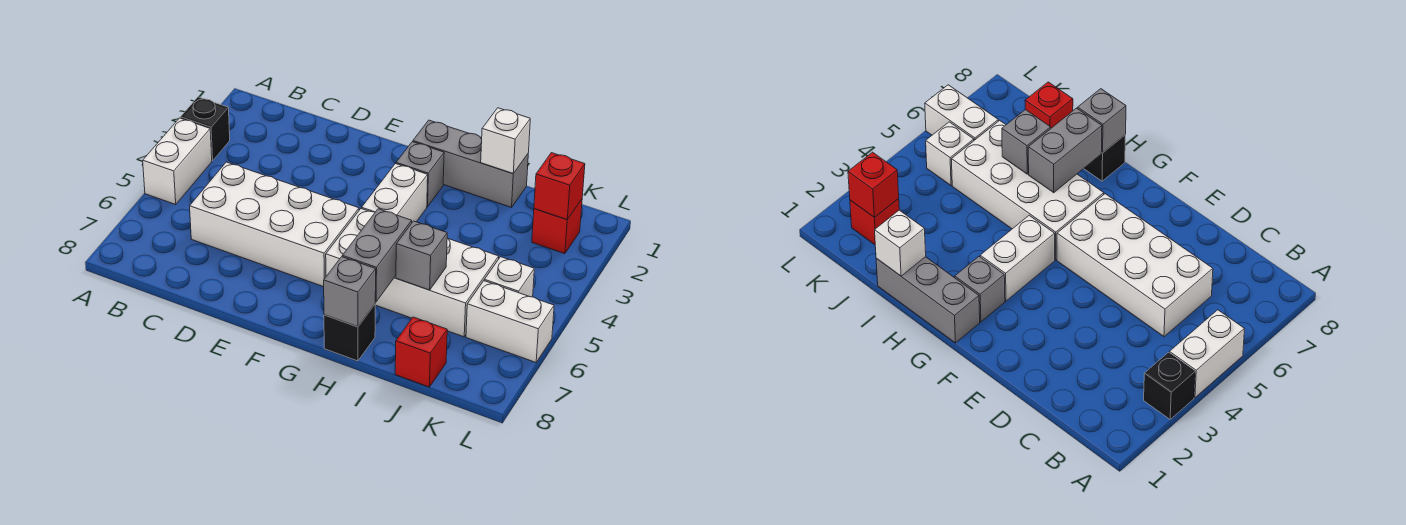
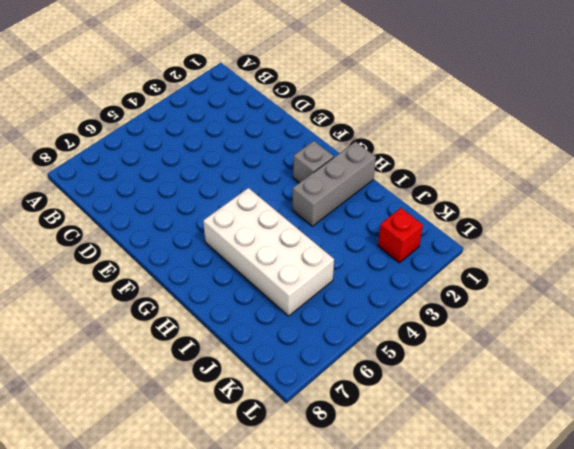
grey 1x3 brick [293,142,376,226] -> grey 1x3 brick turned to [413,120,528,207]
none -> black 1x1 brick [180,97,230,161]
none -> white 1x2 brick [143,118,212,204]
none -> white 2x4 brick [190,162,359,287]

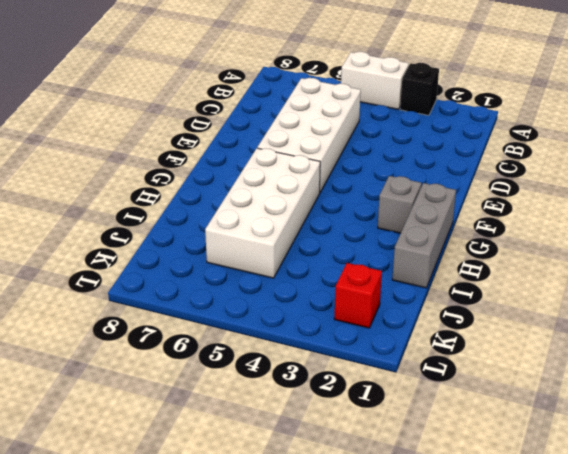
none -> white 1x2 brick [362,164,428,222]
none -> black 1x1 brick [324,305,375,361]
none -> red 1x1 brick [395,317,447,387]

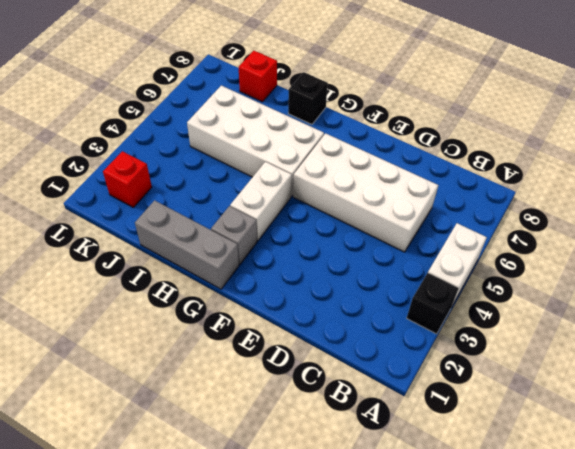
none -> white 1x1 brick [484,257,534,297]
none -> white 1x2 brick [466,281,554,362]
none -> grey 1x2 brick [342,209,412,302]

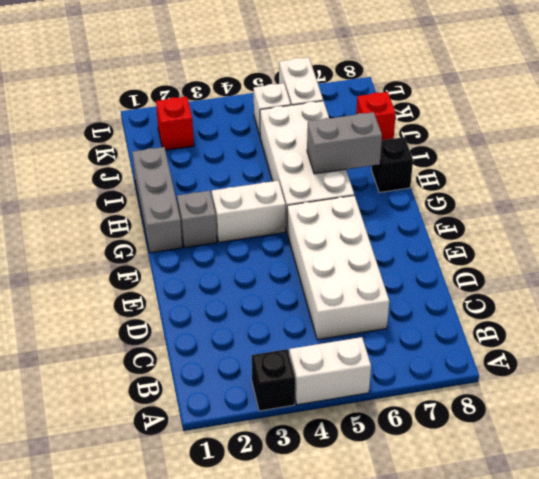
none -> grey 1x1 brick [324,257,376,327]
none -> white 1x1 brick [481,108,530,173]
none -> grey 1x1 brick [396,221,447,290]

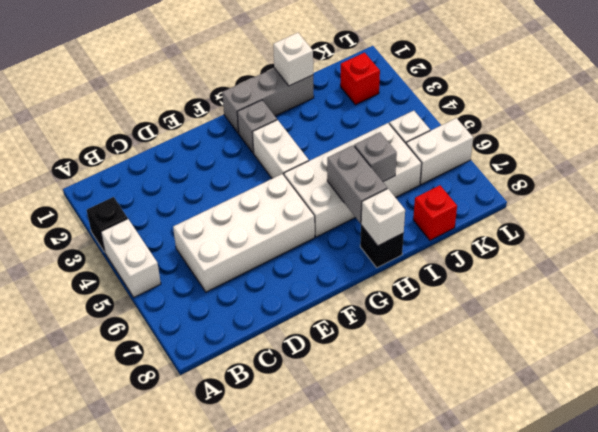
white 1x1 brick [361,189,405,246] -> grey 1x1 brick [324,257,376,327]
none -> red 1x1 brick [534,153,585,220]

